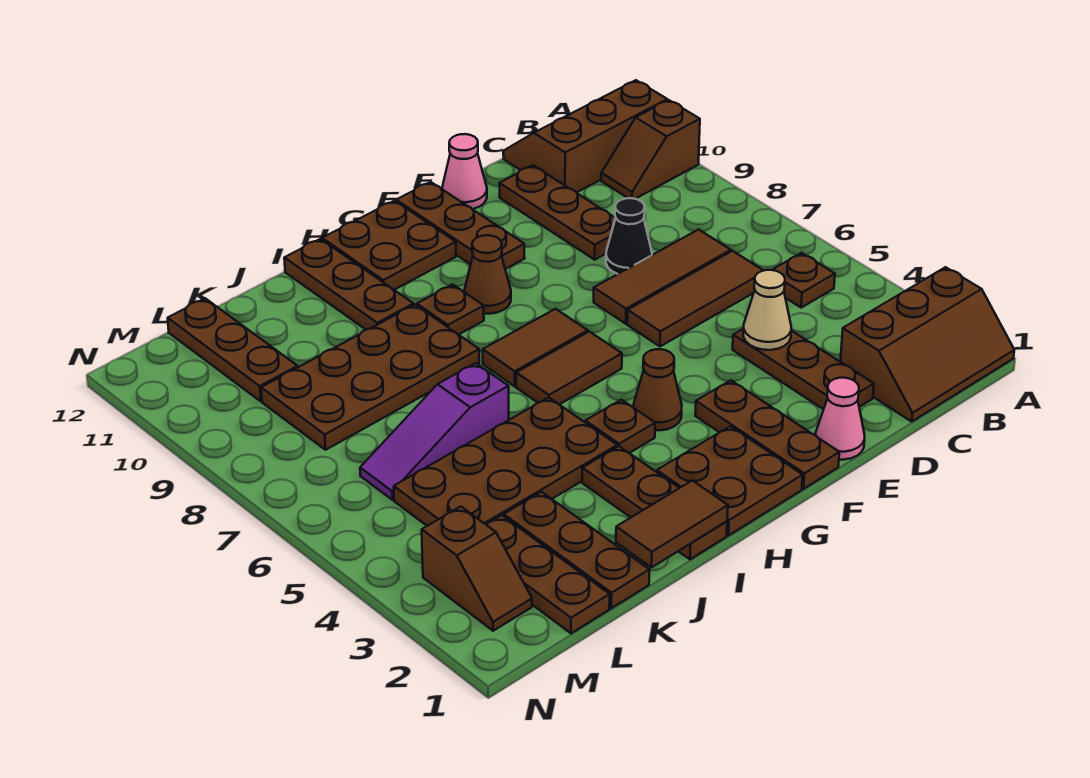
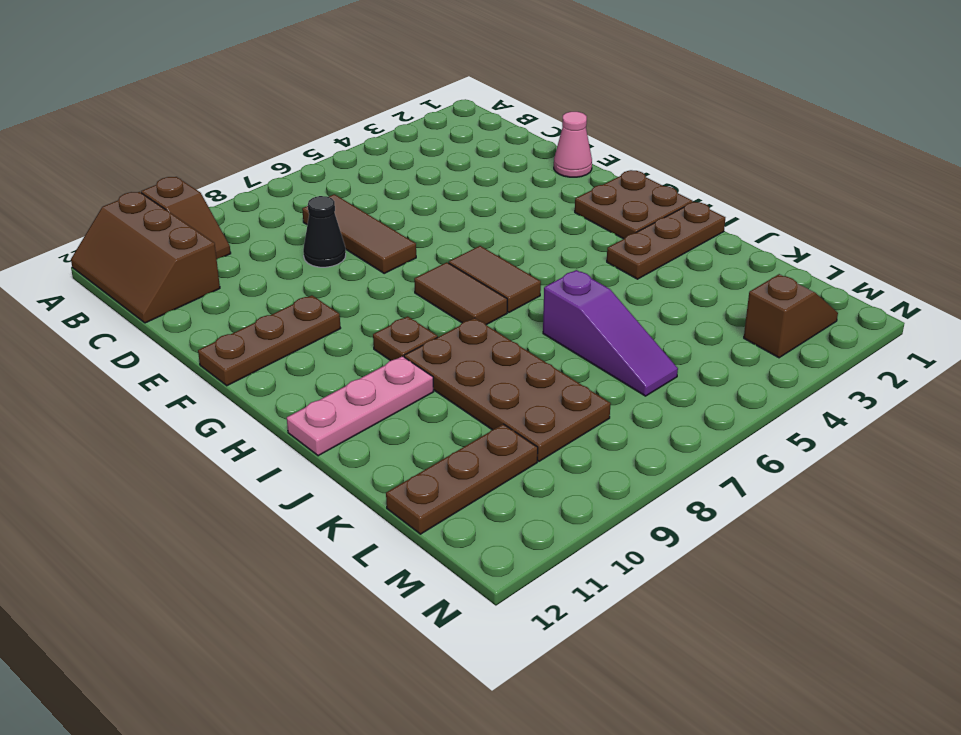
pink 1x3 plate [287,356,434,456] -> brown 1x3 plate [284,239,414,329]
none -> brown 2x3 slope [840,267,1014,421]
none -> brown 1x1 plate [772,253,835,307]
none -> brown 1x3 tile [627,251,764,346]
none -> brown 1x3 plate [733,329,874,409]

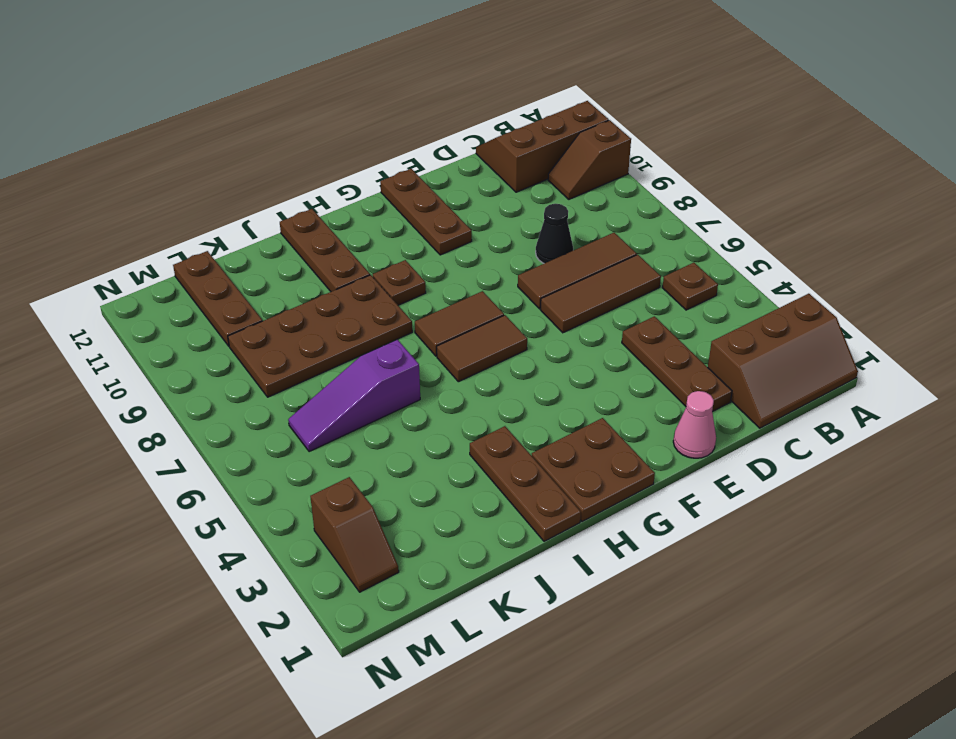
none -> brown 1x3 plate [499,165,615,260]
none -> pink 1x1 cone [442,134,487,209]
none -> brown 1x3 plate [695,380,839,489]
none -> brown 1x1 cone [633,349,682,430]

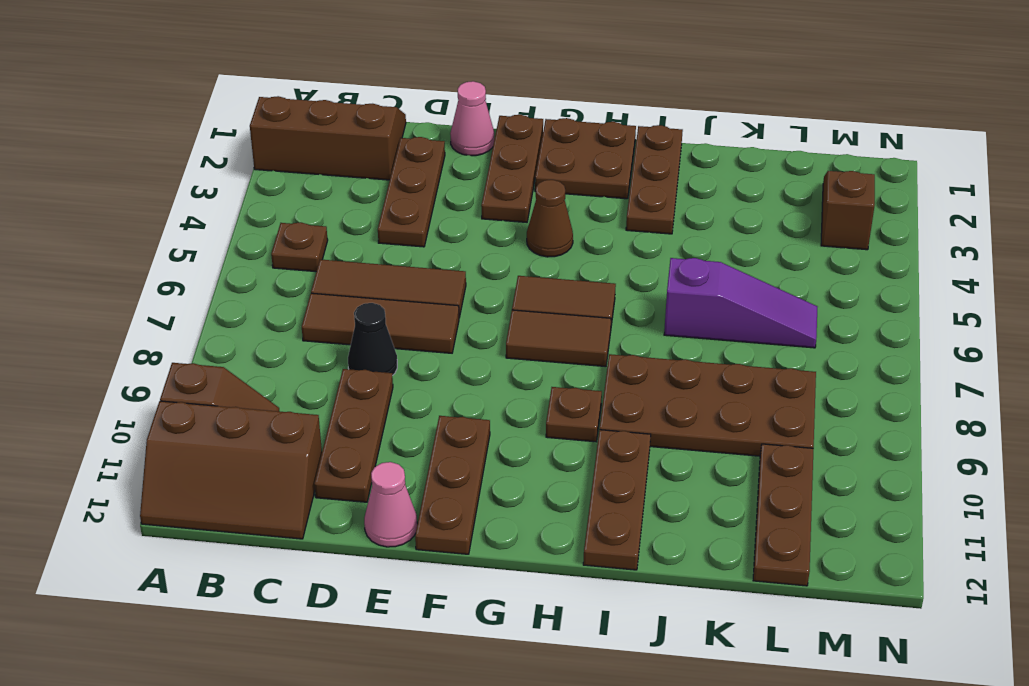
none -> brown 1x1 cone [464,235,511,314]
none -> brown 2x2 plate [322,201,456,290]
none -> brown 1x1 plate [585,400,655,453]
none -> brown 2x4 plate [394,397,617,526]

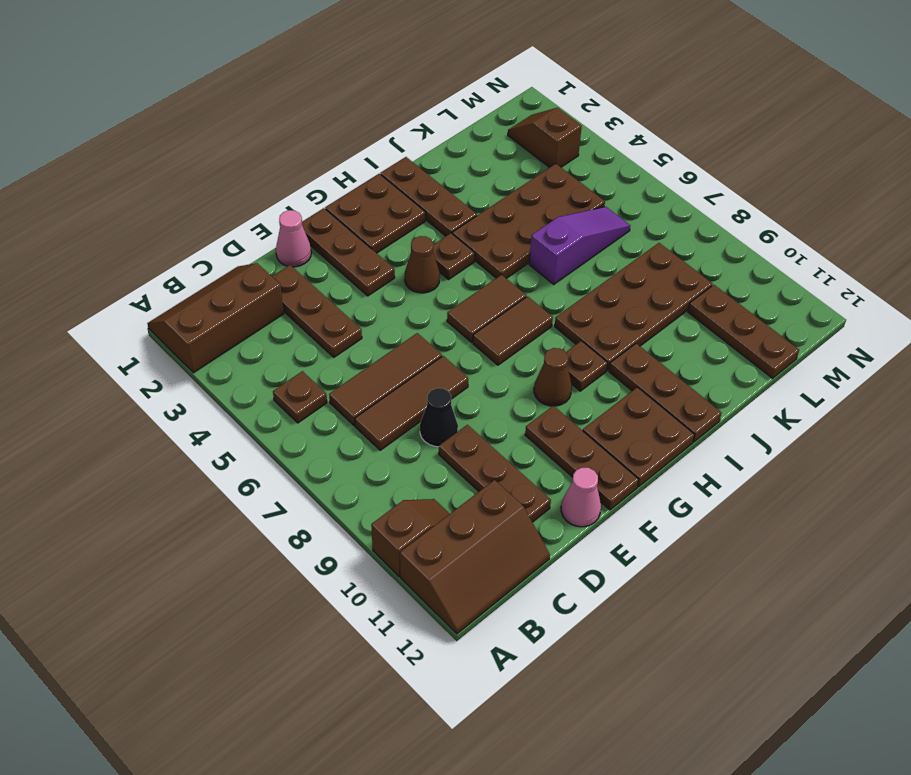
none -> brown 1x3 plate [504,492,649,608]
none -> brown 1x3 plate [486,515,610,633]
none -> tan 1x1 cone [743,270,791,350]
none -> brown 1x2 tile [616,480,728,567]

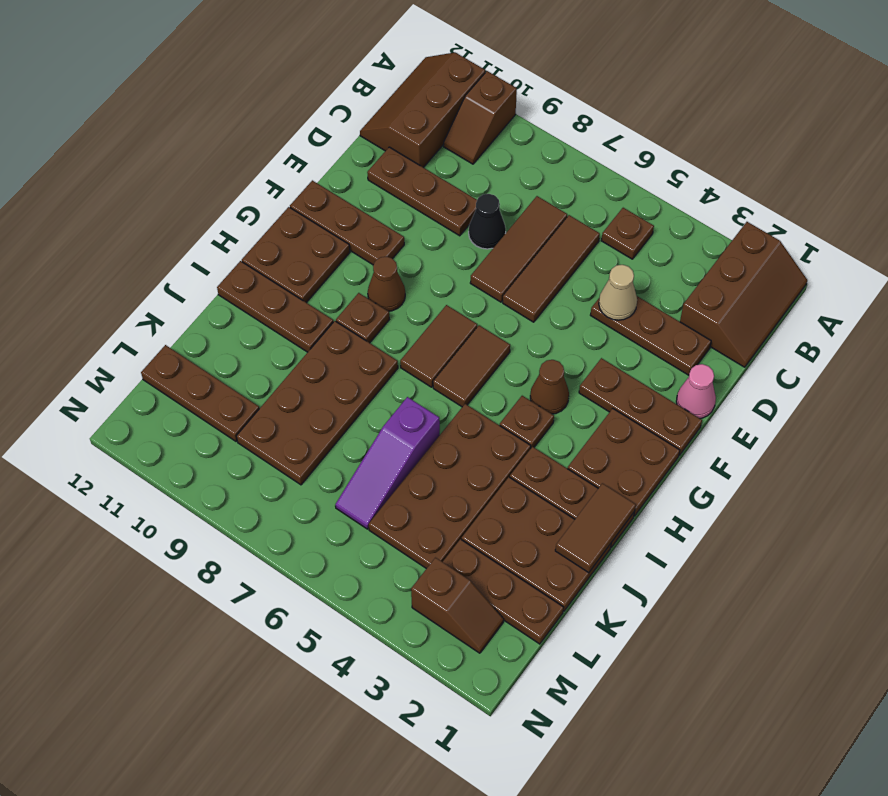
brown 2x3 plate [462,477,611,611] -> brown 1x3 plate [504,492,649,608]
none -> pink 1x1 cone [442,134,487,209]

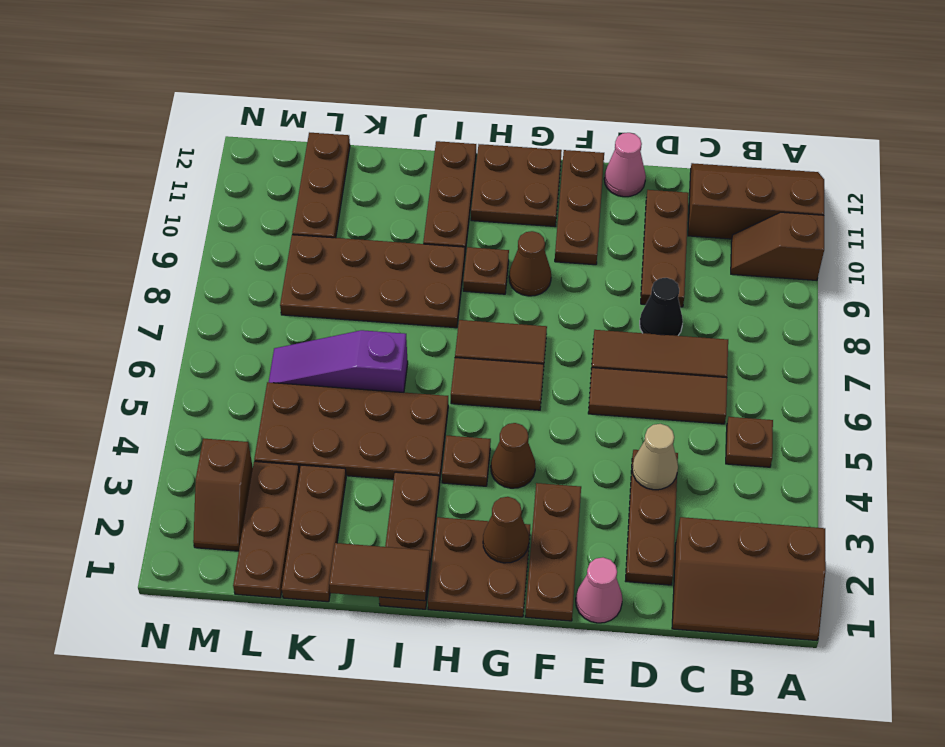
brown 1x1 cone [483,497,529,563] -> none

